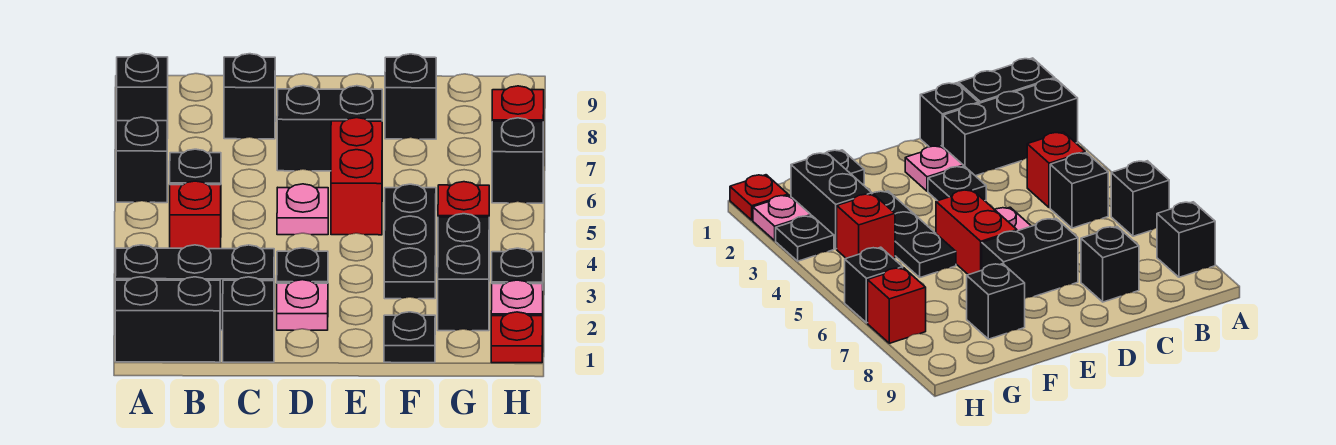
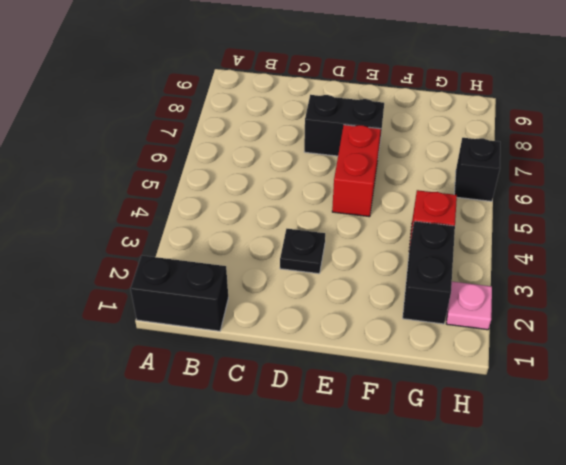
none -> black 1x3 brick [115,245,274,330]
none -> black 1x1 brick [116,117,167,203]
none -> black 1x1 brick [117,53,168,138]

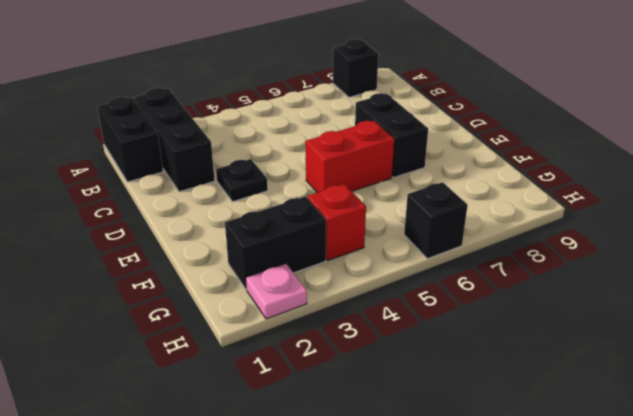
none -> black 1x1 brick [116,117,167,203]
none -> red 1x1 brick [170,181,221,249]
none -> black 1x1 brick [170,149,221,185]

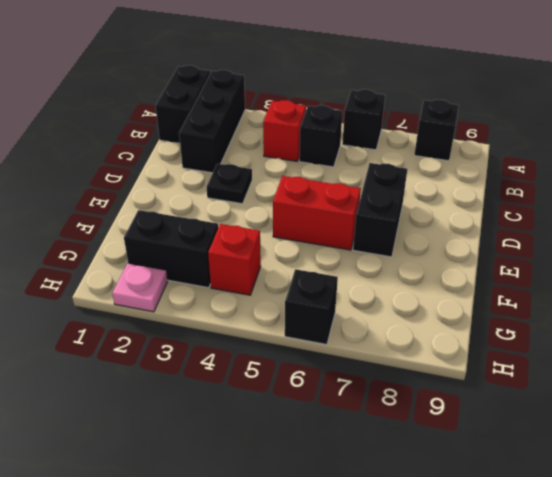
none -> black 1x1 brick [223,277,274,362]
none -> black 1x1 brick [224,54,275,139]
none -> pink 1x1 plate [277,280,328,330]

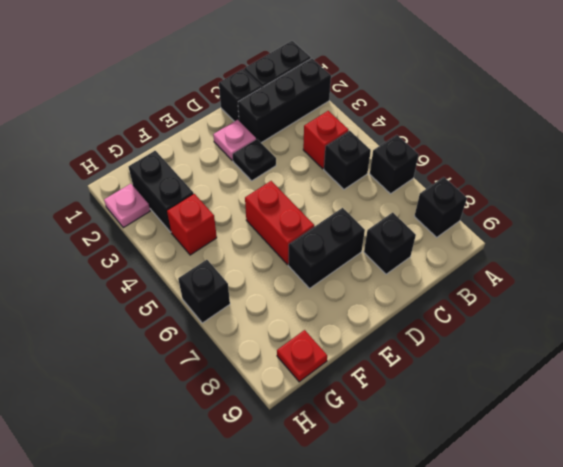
red 1x1 plate [277,330,327,382] -> red 1x1 plate moved to [491,312,543,363]
none -> pink 1x1 plate [277,184,328,235]
none -> black 1x1 plate [384,312,435,363]
none -> black 1x3 plate [384,184,436,299]

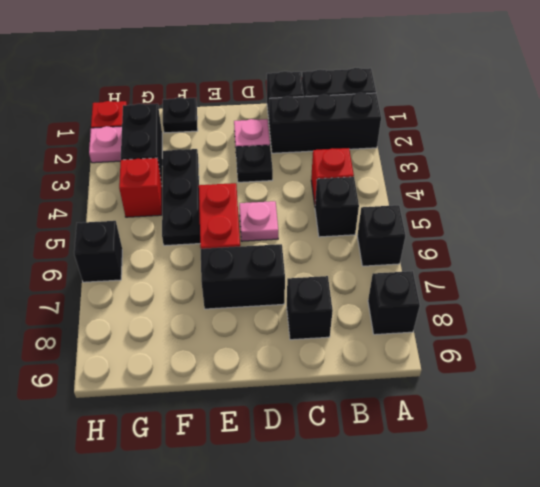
none -> black 1x1 brick [385,54,436,139]
none -> black 1x1 plate [492,248,543,284]
none -> red 1x1 brick [492,86,544,166]

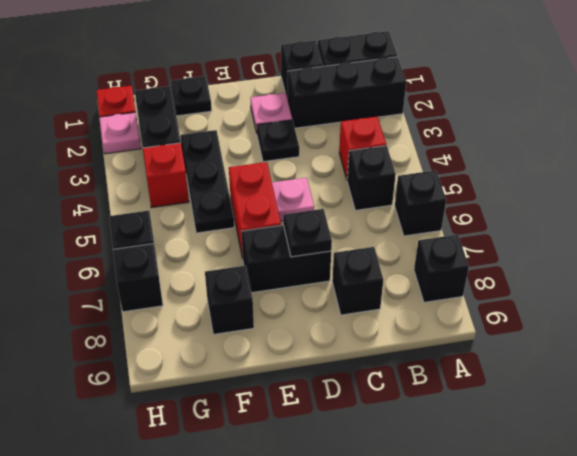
black 1x1 plate [283,209,332,257] -> black 1x1 plate moved to [492,248,543,284]
black 1x1 brick [113,244,163,312] -> red 1x1 brick [492,86,544,166]

